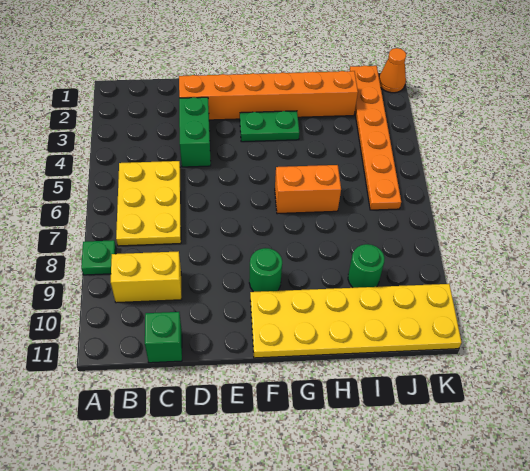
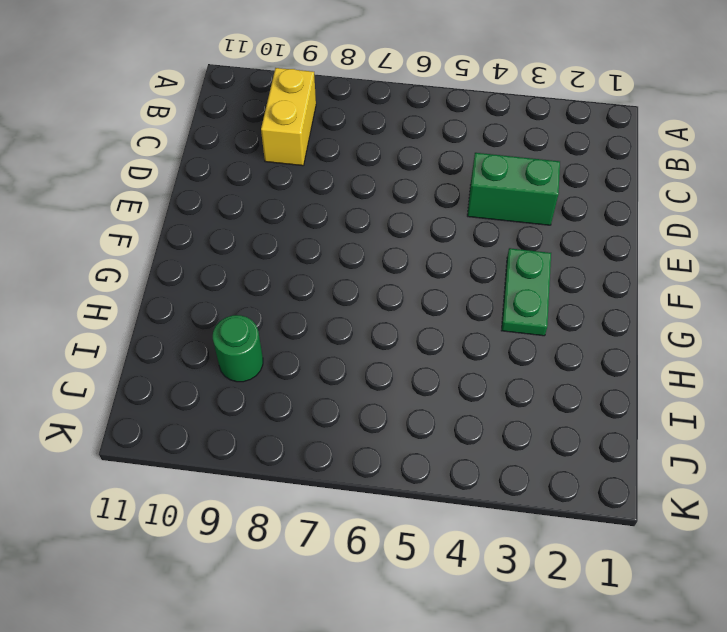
none -> green 1x1 plate [81,240,116,275]
none -> yellow 2x3 plate [116,161,181,246]
none -> green 1x1 brick [145,312,182,363]

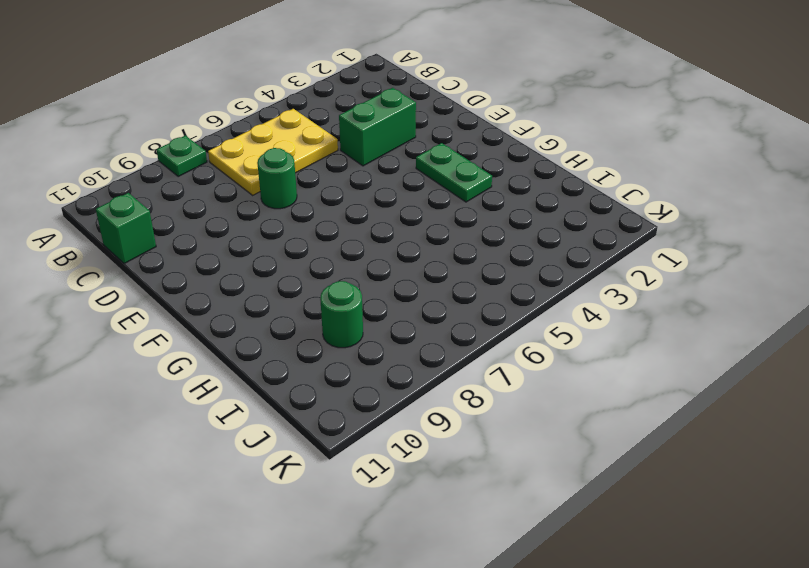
green 1x1 round brick [257,148,297,209] -> green 1x1 round brick moved to [249,248,282,292]
none -> yellow 1x2 brick [111,251,182,303]
none -> orange 1x6 brick [179,71,358,120]
none -> yellow 2x6 plate [250,284,462,358]

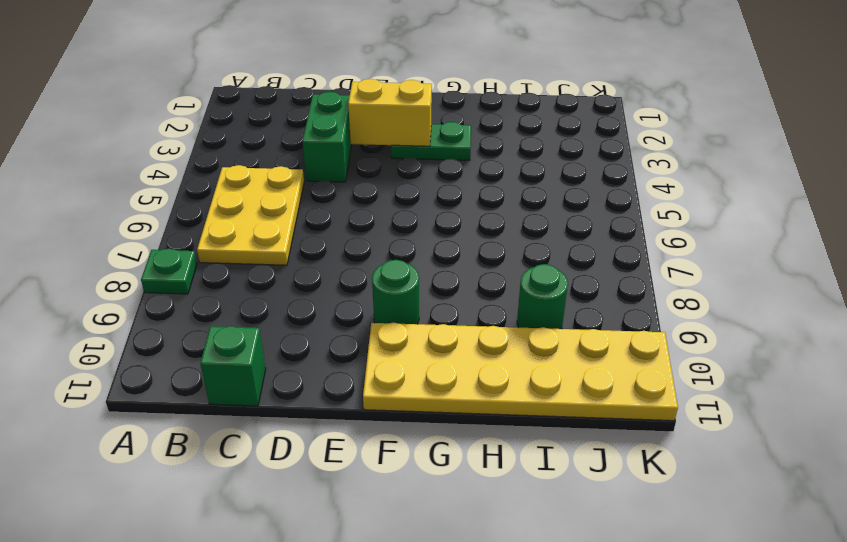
yellow 1x2 brick [348,79,432,146] -> yellow 1x2 brick moved to [111,251,182,303]
none -> orange 1x6 brick [179,71,358,120]
none -> orange 1x2 brick [275,165,341,214]
none -> orange 1x6 plate [350,66,401,210]

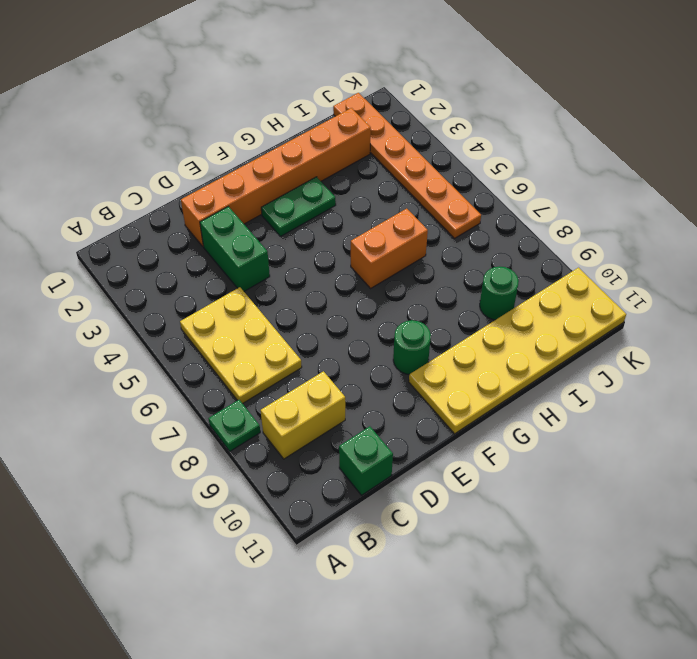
none -> orange 1x1 cone [379,48,406,93]

